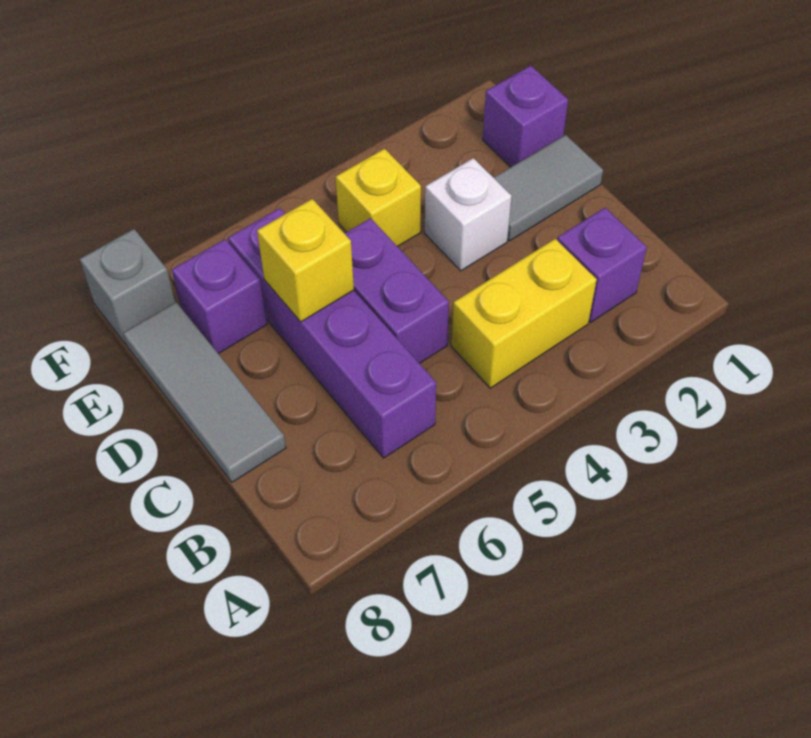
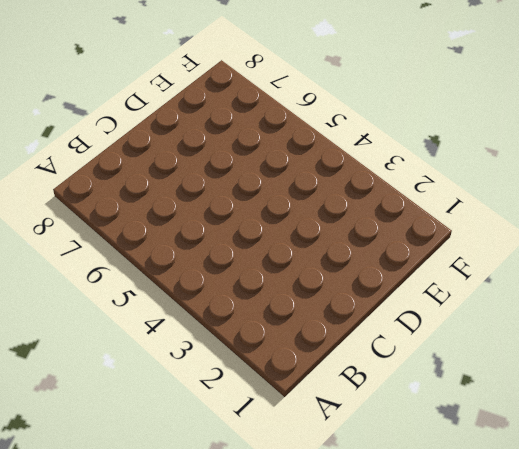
none -> purple 1x1 brick [557,208,647,322]
none -> yellow 1x2 brick [452,239,597,388]
none -> purple 1x4 brick [228,208,436,458]

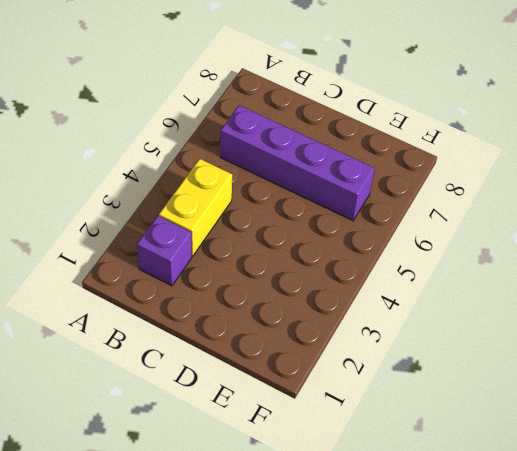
none -> purple 1x2 brick [344,218,449,363]
none -> grey 1x3 tile [123,302,286,482]
none -> grey 1x2 tile [494,135,603,241]

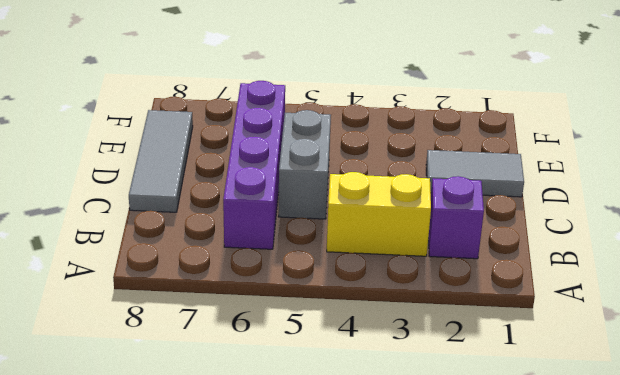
grey 1x2 brick [278,110,331,219] -> purple 1x2 brick [344,218,449,363]
none -> white 1x1 brick [425,158,511,271]
none -> purple 1x1 brick [483,66,568,167]
none -> yellow 1x1 brick [336,149,421,247]

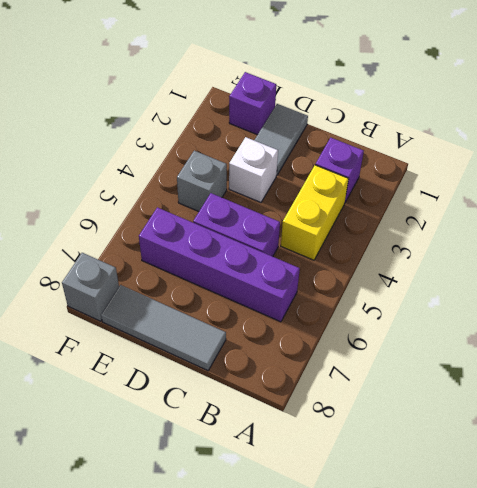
grey 1x1 brick [177,151,227,212] -> yellow 1x1 brick [336,149,421,247]
none -> purple 1x1 brick [172,239,267,354]
none -> yellow 1x1 brick [257,199,354,322]

